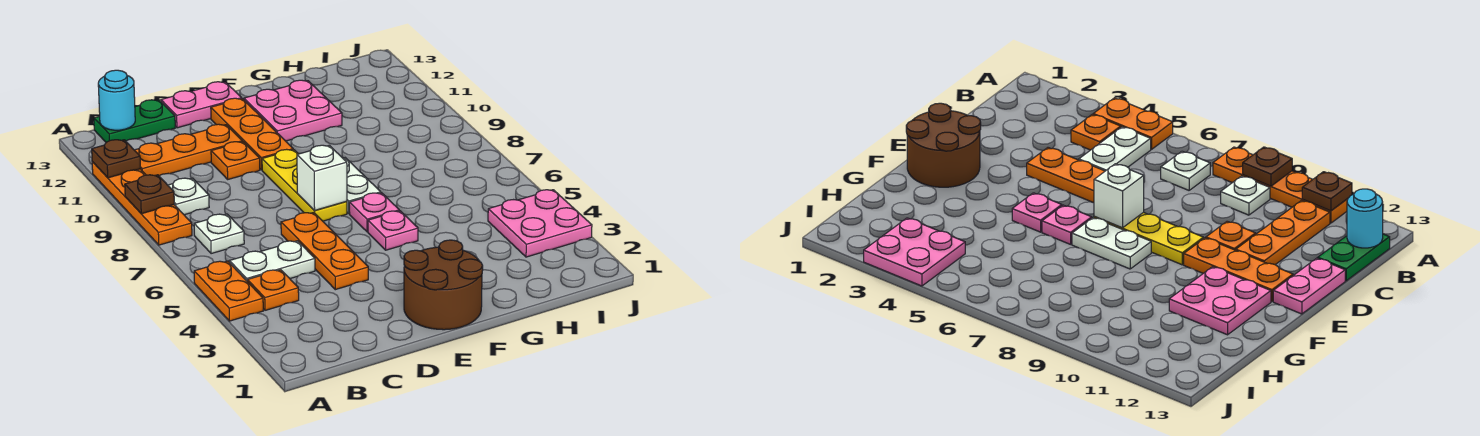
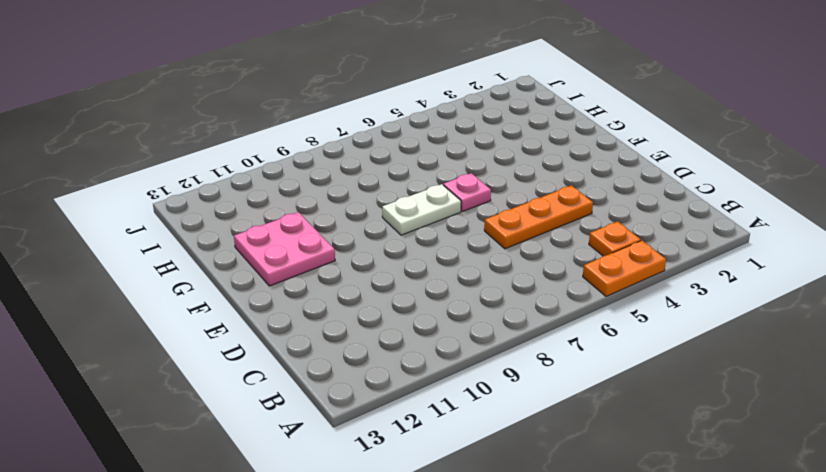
none -> orange 1x4 plate [92,162,192,245]
none -> white 1x2 plate [229,241,315,281]
none -> white 1x1 plate [194,214,244,254]

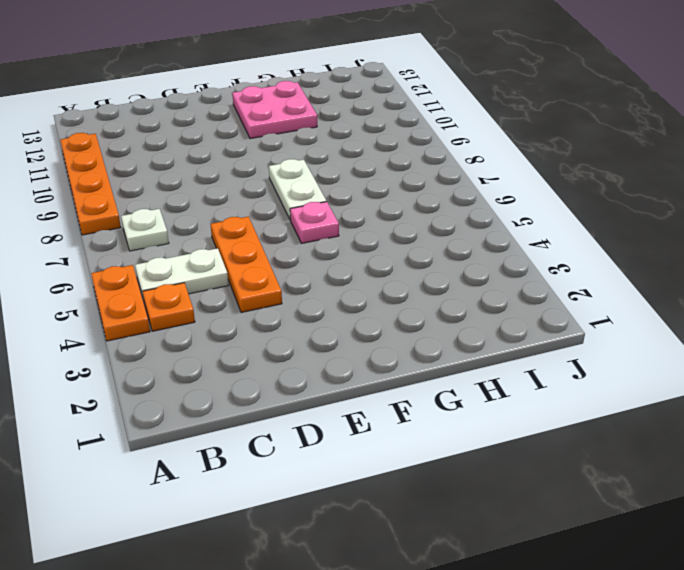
none -> white 1x1 plate [168,178,209,215]
none -> orange 1x3 plate [135,124,242,176]
none -> green 1x2 plate [94,100,175,142]

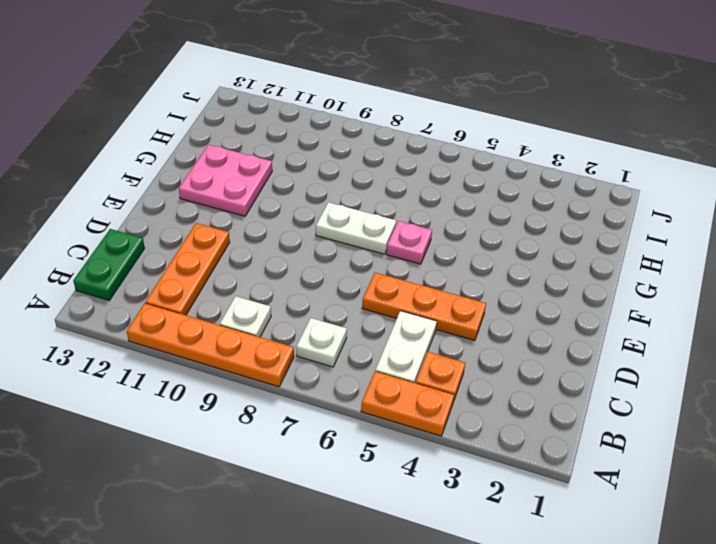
none -> orange 1x1 plate [211,142,260,179]
none -> pink 1x2 plate [161,82,242,128]
none -> brown 2x2 round brick [404,240,483,330]

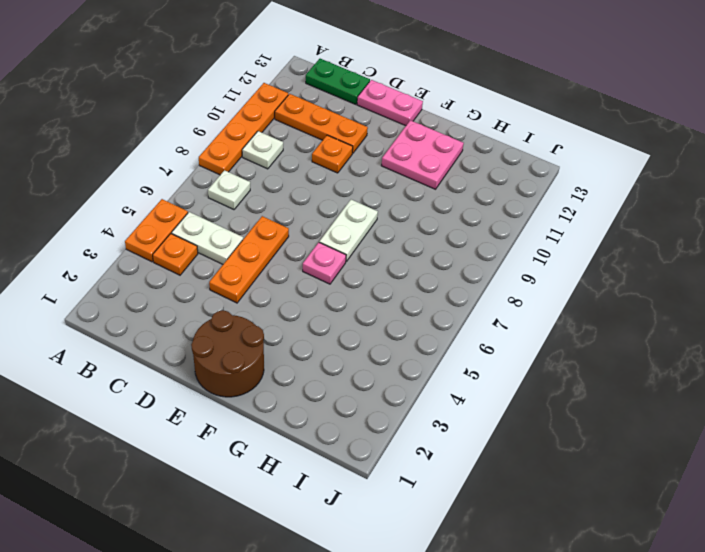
none -> yellow 1x3 plate [262,149,347,221]
none -> orange 1x3 plate [211,98,293,170]
none -> pink 1x1 plate [368,211,418,250]

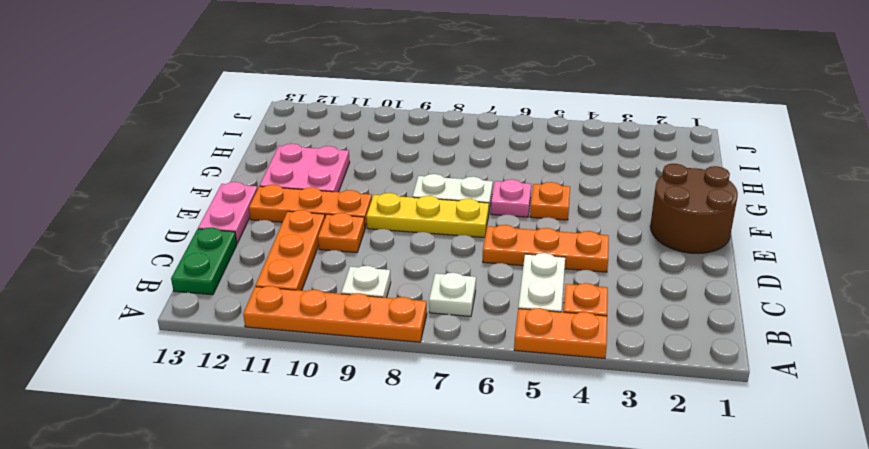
orange 1x1 plate [530,182,570,220] -> pink 1x1 plate [368,211,418,250]
none -> pink 2x2 plate [488,190,592,257]
none -> brown 1x1 plate [125,175,174,214]
none -> brown 1x1 plate [92,140,141,178]

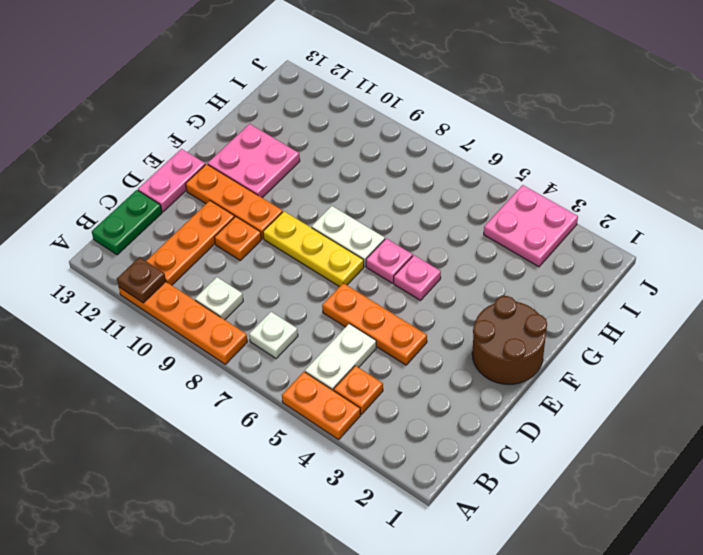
none -> brown 1x1 plate [125,175,174,214]
none -> cyan 1x1 round brick [98,70,135,130]
none -> white 1x1 brick [297,145,347,211]

